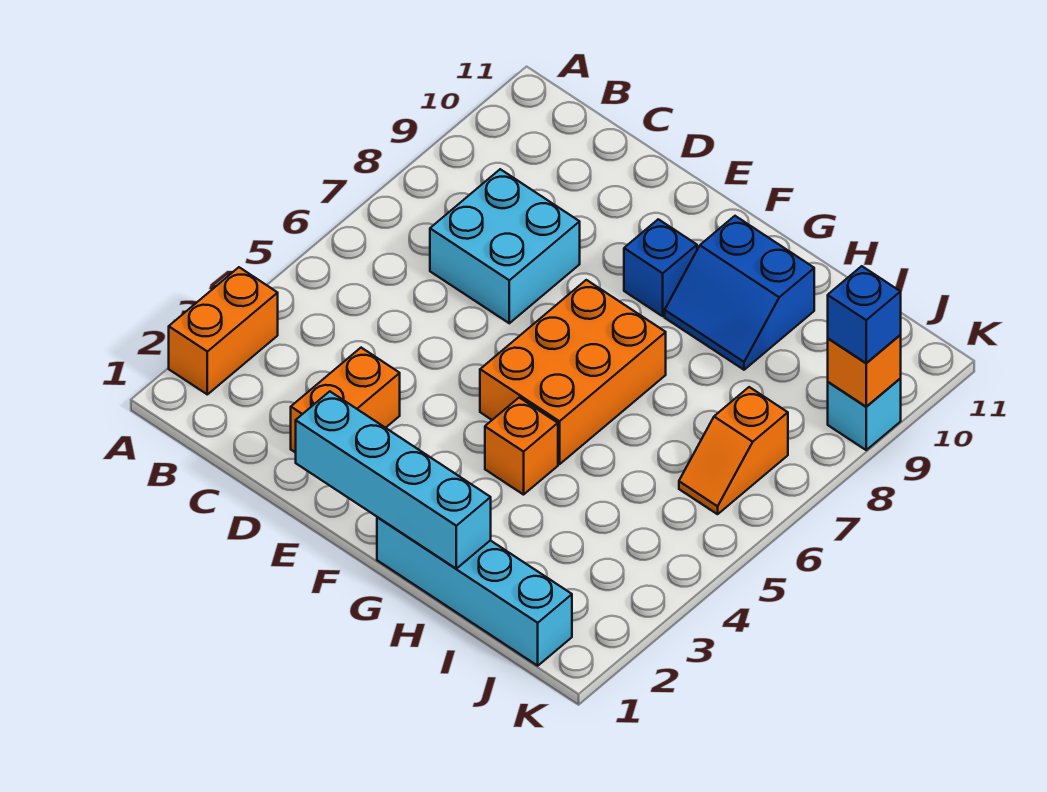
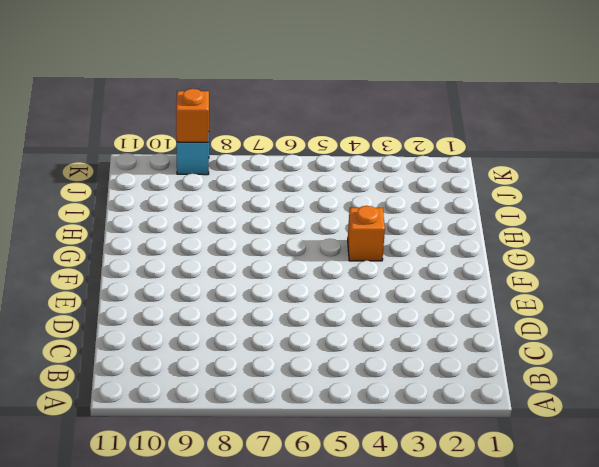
none -> orange 1x2 brick [169,267,278,394]
none -> cyan 2x2 brick [430,169,580,323]
none -> orange 1x2 brick [291,348,400,453]

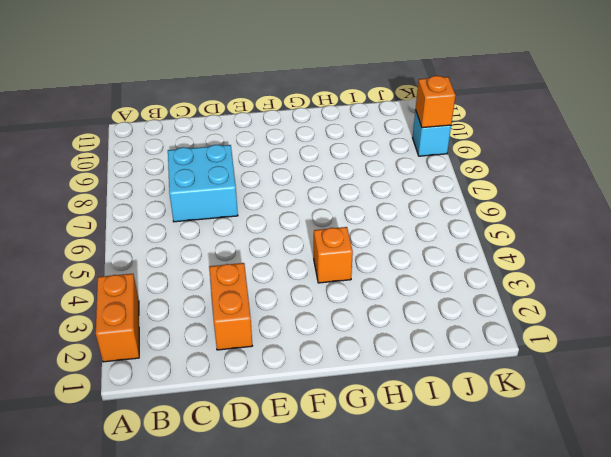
none -> orange 2x3 brick [480,280,666,464]
none -> blue 1x1 brick [624,219,697,316]
none -> cyan 1x4 brick [377,517,572,666]

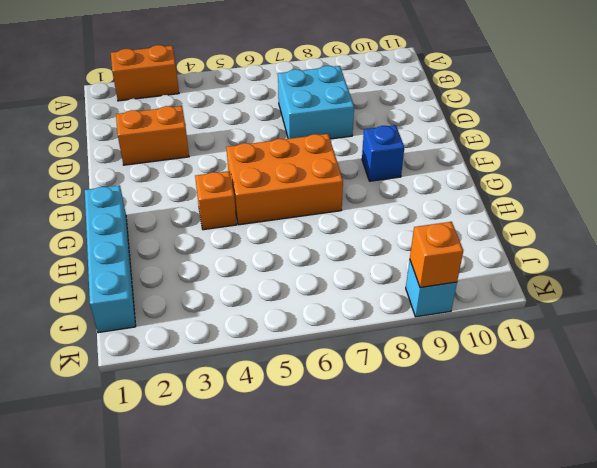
none -> blue 2x2 slope [665,216,814,370]
none -> orange 1x2 slope [679,387,788,514]
none -> cyan 1x4 brick [296,391,491,569]

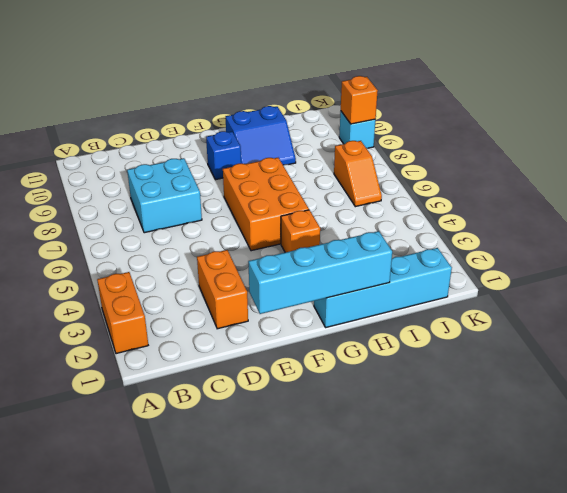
none -> blue 1x1 brick [828,266,901,363]

